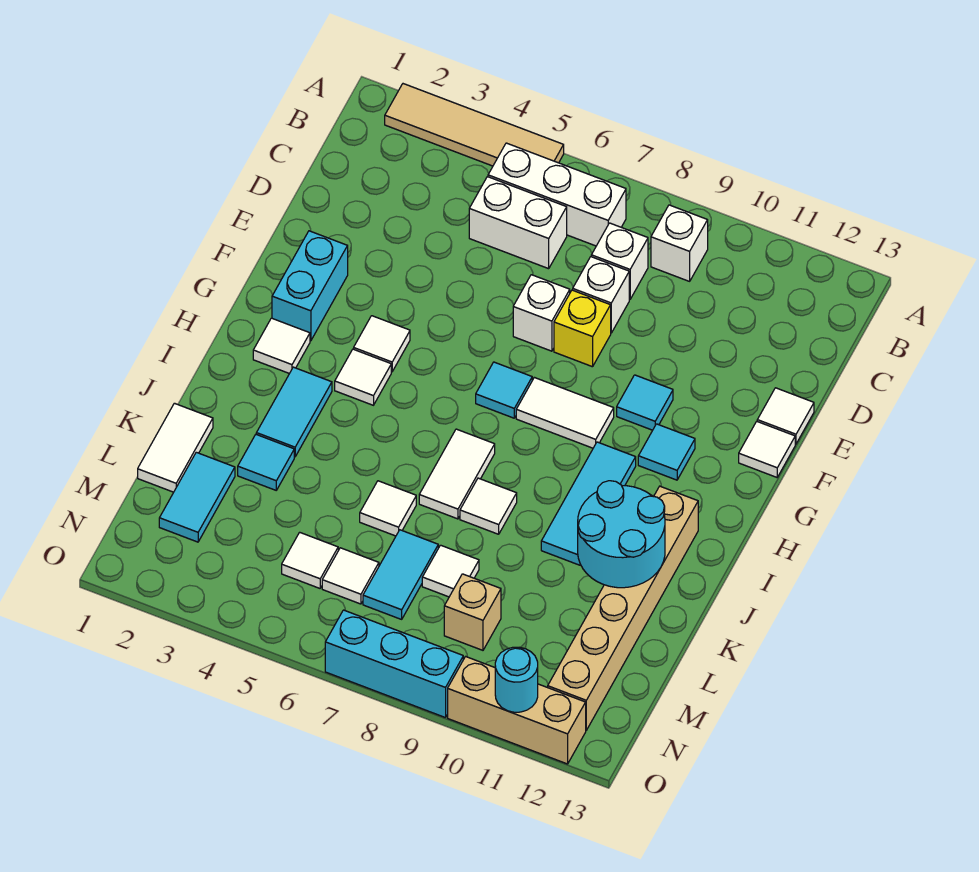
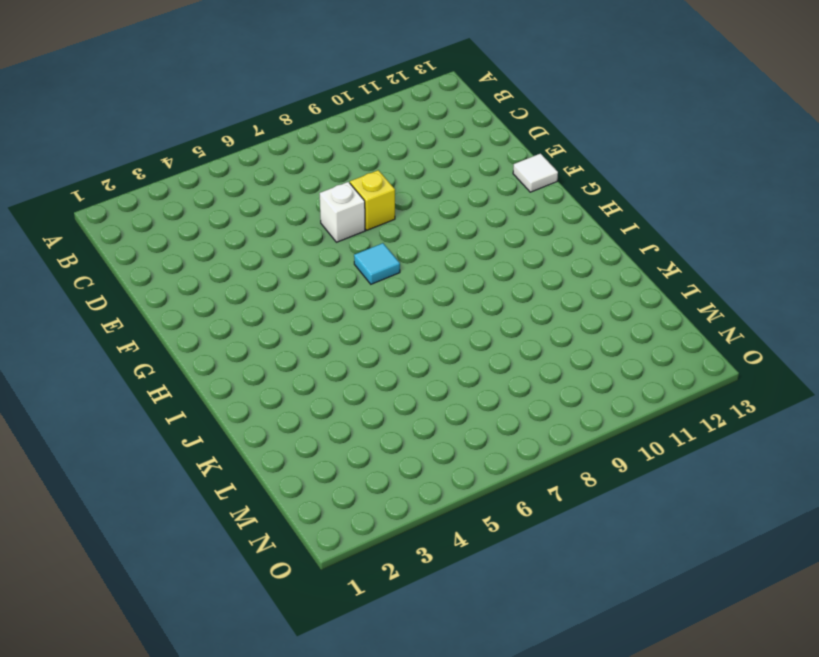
none -> tan 1x4 tile [385,84,564,166]
none -> white 1x3 brick [488,143,626,246]
none -> white 1x1 brick [651,205,708,281]
none -> white 1x2 brick [469,177,567,269]

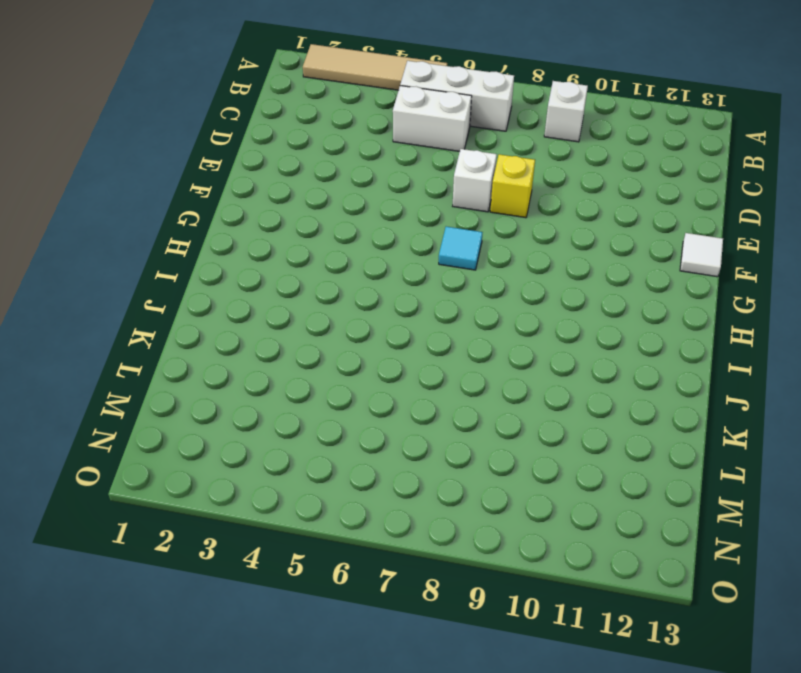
none -> white 1x1 brick [591,223,648,299]
none -> white 1x1 brick [573,257,629,333]
none -> white 1x1 tile [757,388,814,444]
none -> cyan 1x2 brick [272,231,348,341]

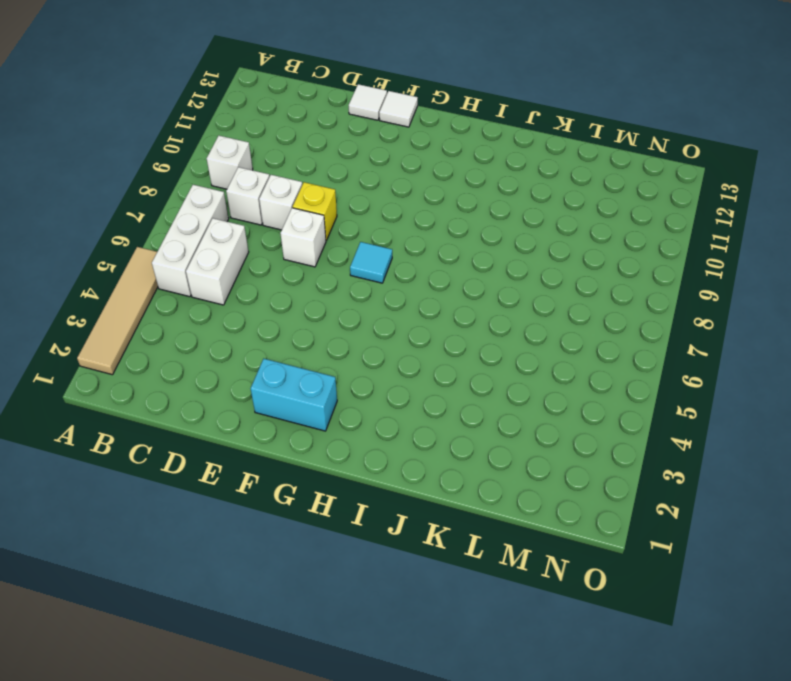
none -> cyan 1x1 tile [617,375,673,430]
none -> white 1x1 tile [354,316,410,372]
none -> white 1x2 tile [516,377,614,448]
none -> cyan 1x1 tile [638,424,695,480]

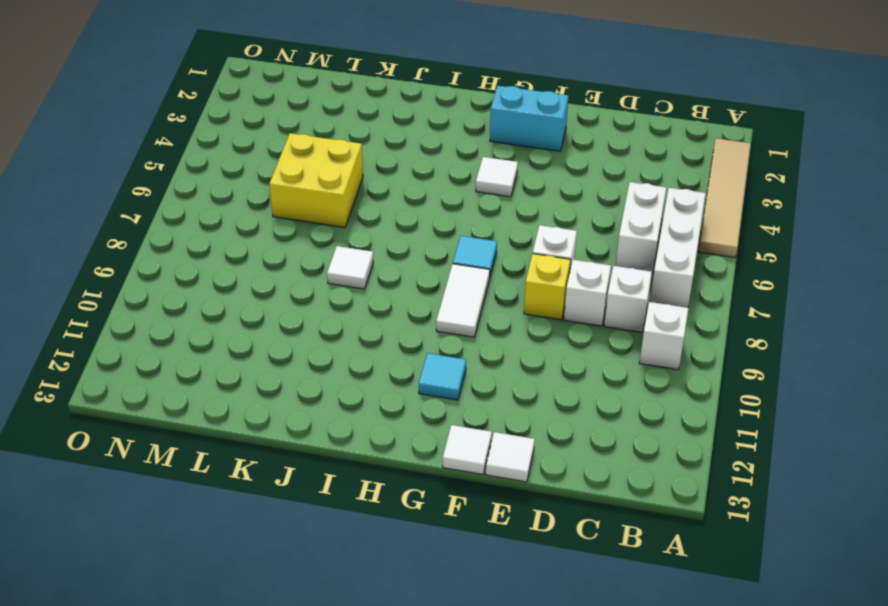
yellow 2x2 brick [269,133,363,227] -> white 1x1 tile [360,481,416,536]
none -> cyan 1x1 tile [617,375,673,430]
none -> white 1x1 tile [253,318,310,373]
none -> white 1x1 tile [335,349,391,405]
none -> cyan 1x3 tile [541,442,636,565]

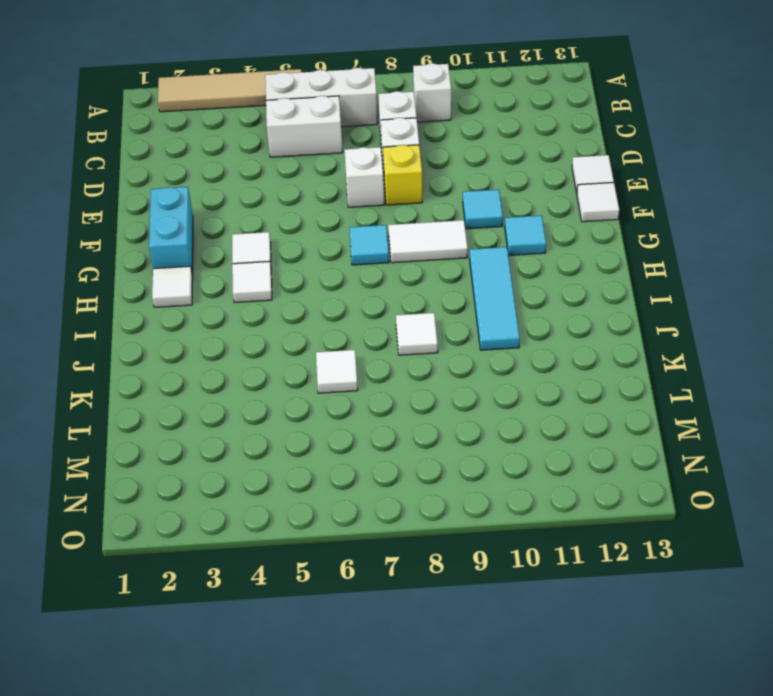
none -> cyan 1x2 tile [256,367,332,457]
none -> white 1x2 tile [419,429,495,519]
none -> tan 1x6 brick [548,486,698,730]
none -> white 1x2 tile [138,403,213,492]

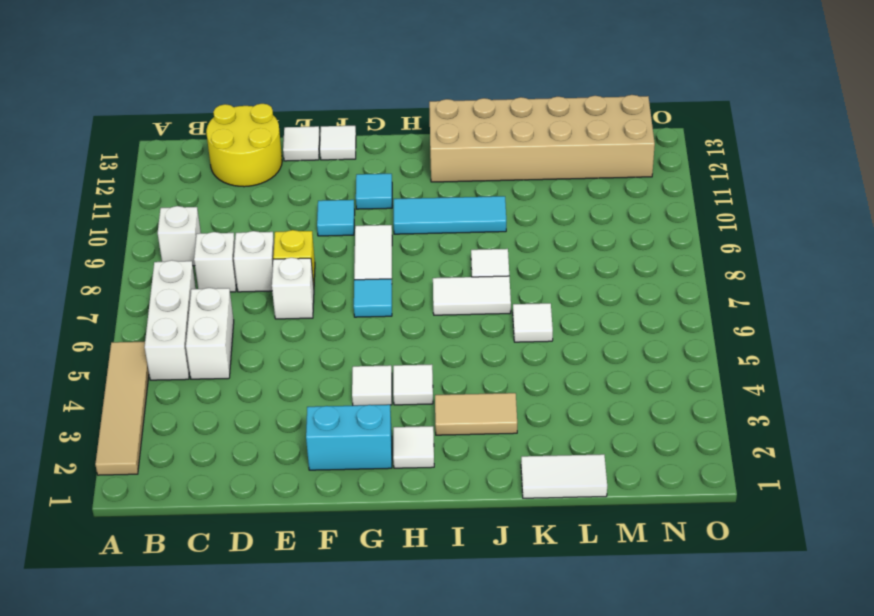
yellow 2x2 round brick [206,104,282,187] -> none
tan 1x2 tile [435,393,517,435] -> cyan 1x2 tile [256,367,332,457]
tan 2x6 brick [429,95,655,182] -> tan 1x6 brick [548,486,698,730]
none -> cyan 1x1 tile [238,435,294,490]
none -> cyan 1x2 tile [159,452,235,542]
none -> cyan 1x2 tile [363,530,438,619]
none -> white 1x1 tile [422,545,479,597]

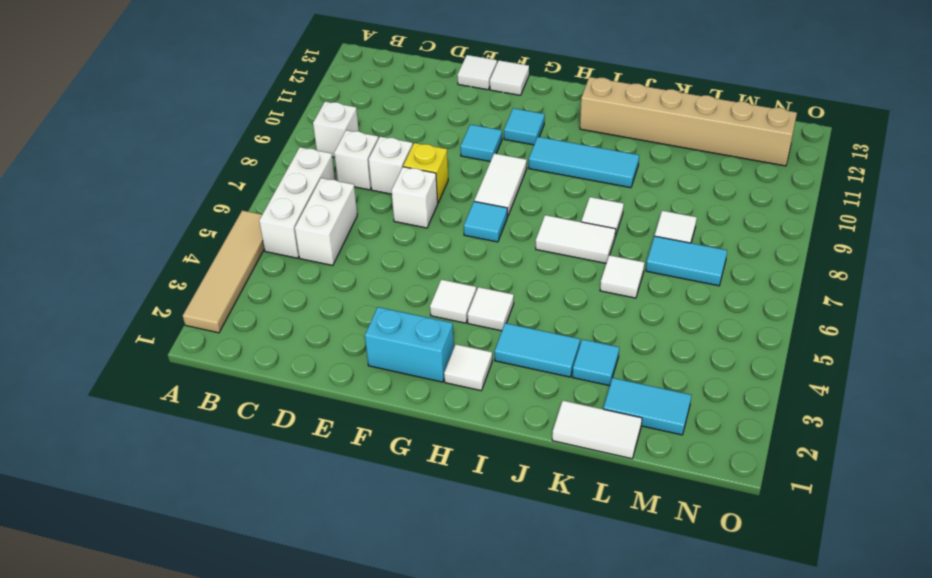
none -> white 1x1 tile [282,532,338,588]
none -> white 1x1 tile [322,548,379,604]
none -> tan 1x1 brick [444,574,501,650]
none -> cyan 1x3 brick [325,610,463,718]

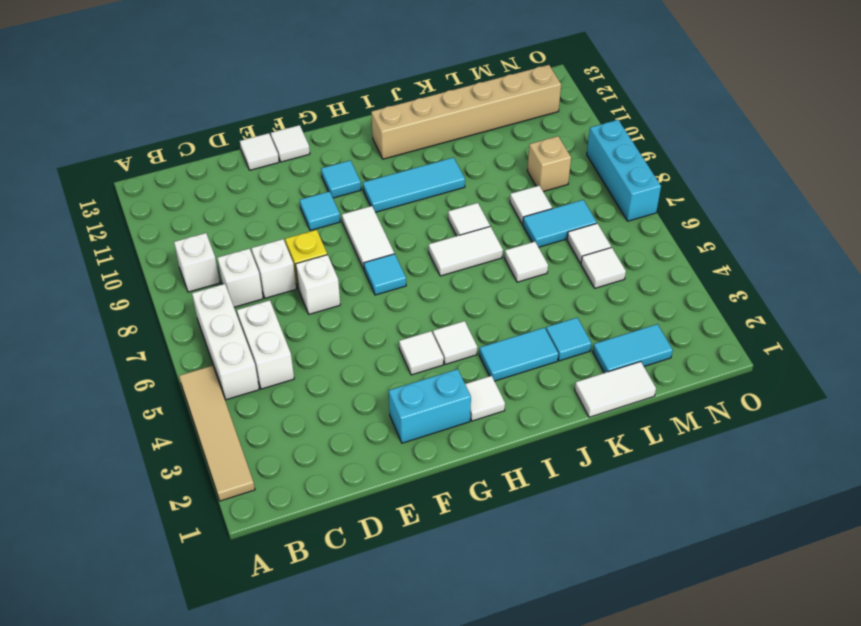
none -> tan 1x3 brick [448,657,586,764]
none -> cyan 2x2 round brick [578,481,665,588]
none -> cyan 1x1 round brick [495,647,538,712]

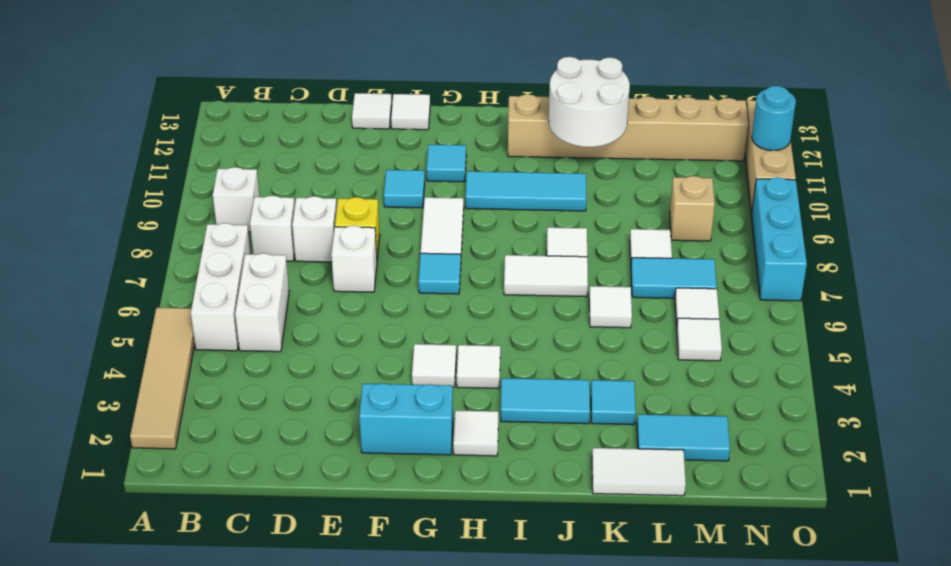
white 2x2 round brick [549,57,630,147] -> cyan 2x2 round brick [578,481,665,588]

